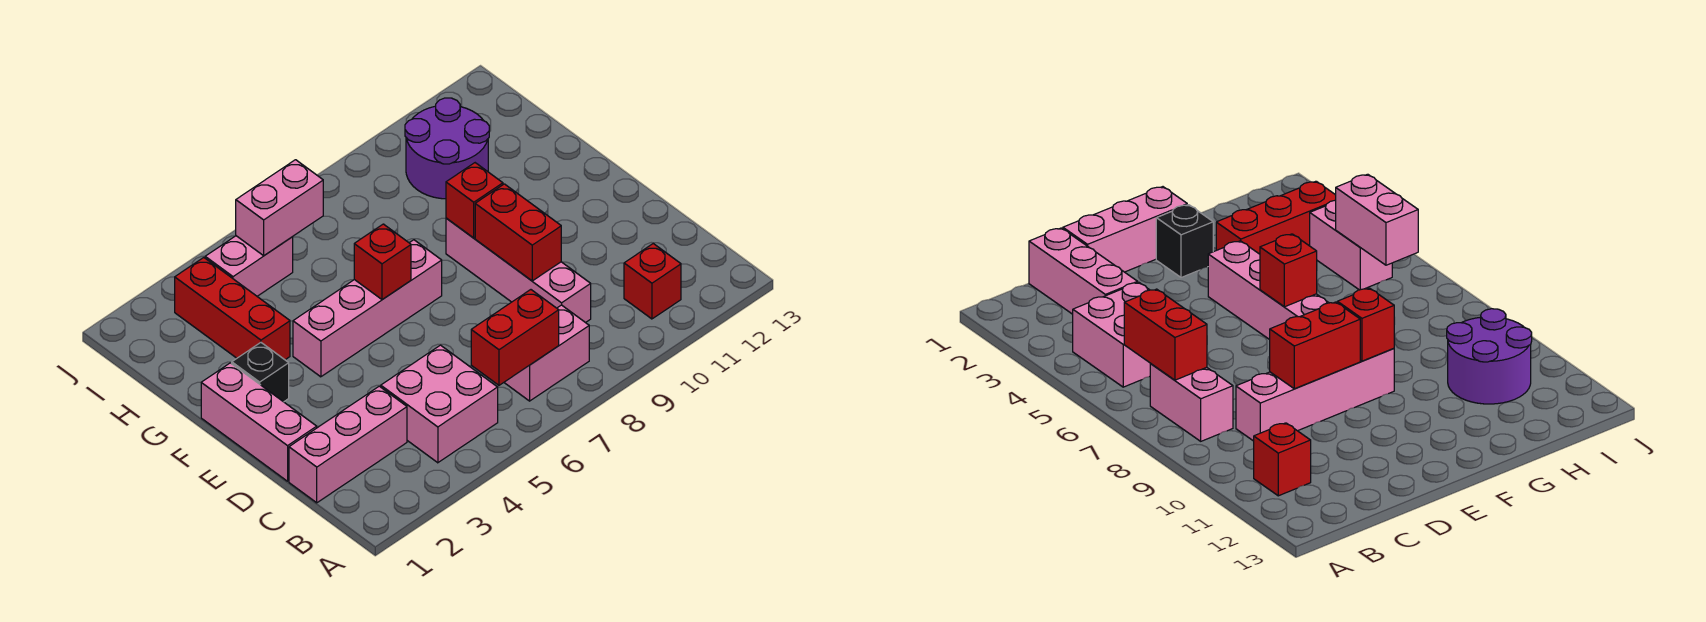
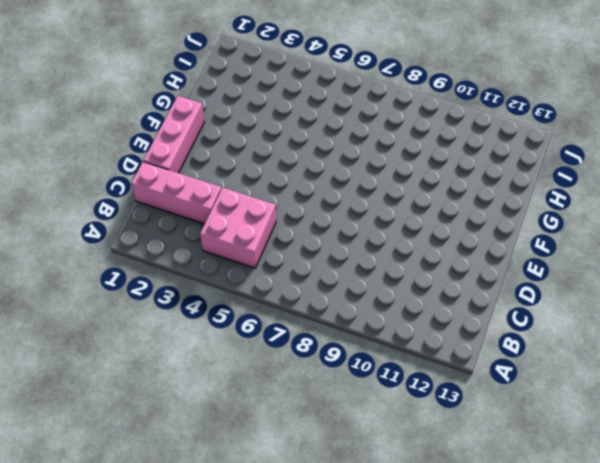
none -> pink 1x2 brick [504,305,589,401]
none -> red 1x1 brick [624,244,681,319]
none -> pink 1x4 brick [446,218,591,323]

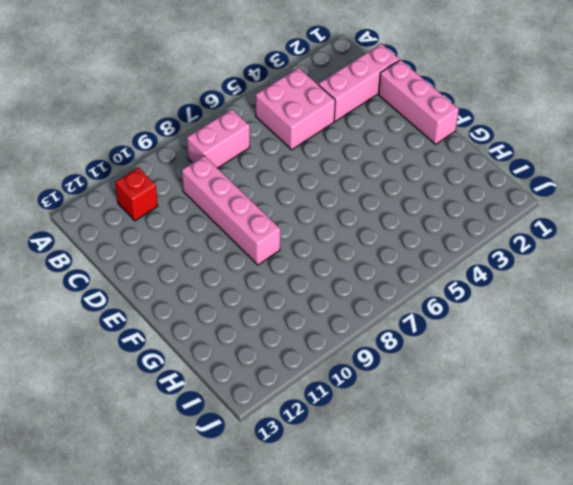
none -> black 1x1 brick [232,343,289,402]
none -> pink 1x4 brick [293,240,442,377]
none -> red 1x3 brick [175,258,290,360]

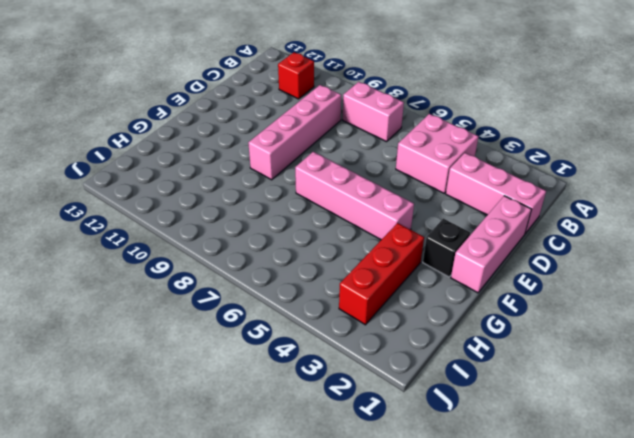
none -> purple 2x2 round brick [405,98,489,199]
none -> pink 1x2 brick [205,236,293,296]
none -> red 1x2 brick [471,290,559,385]

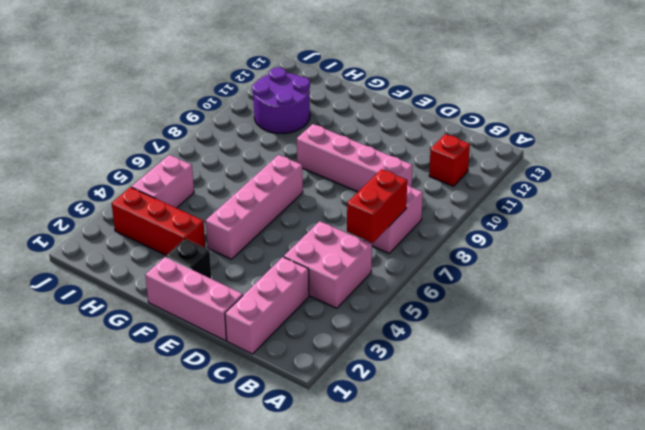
none -> red 1x2 brick [475,184,561,281]
none -> red 1x1 brick [354,224,411,300]
none -> red 1x1 brick [446,163,503,238]

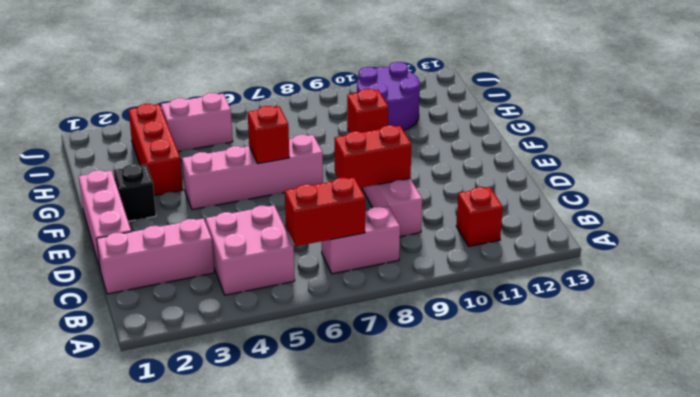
red 1x2 brick [334,125,411,188] -> red 1x2 brick turned to [475,184,561,281]
none -> pink 1x2 brick [236,160,323,256]

